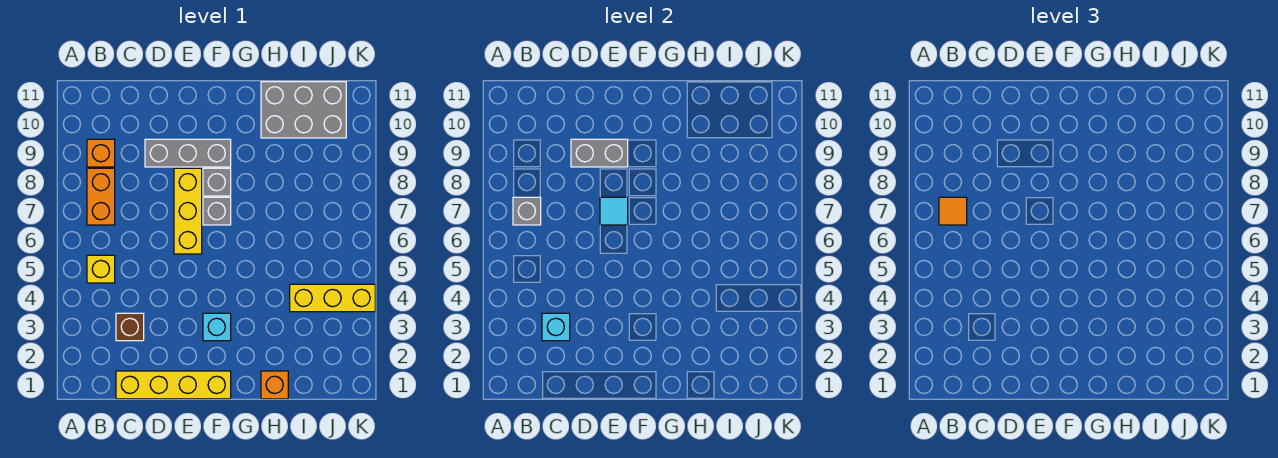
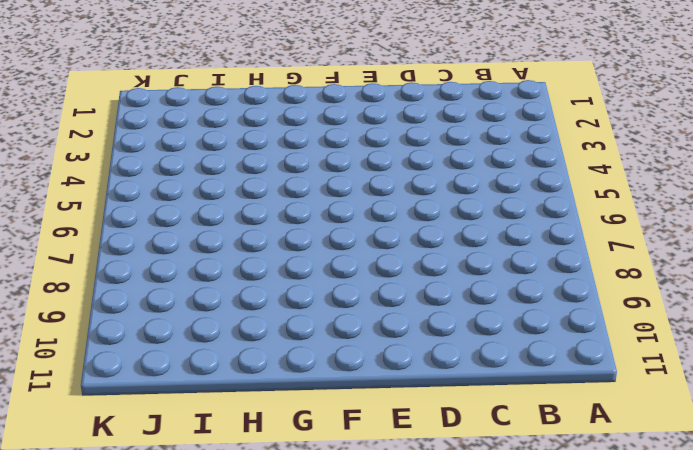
none -> yellow 1x1 brick [87,255,115,283]
none -> orange 1x2 brick [87,168,115,225]
none -> orange 1x1 brick [87,139,115,167]

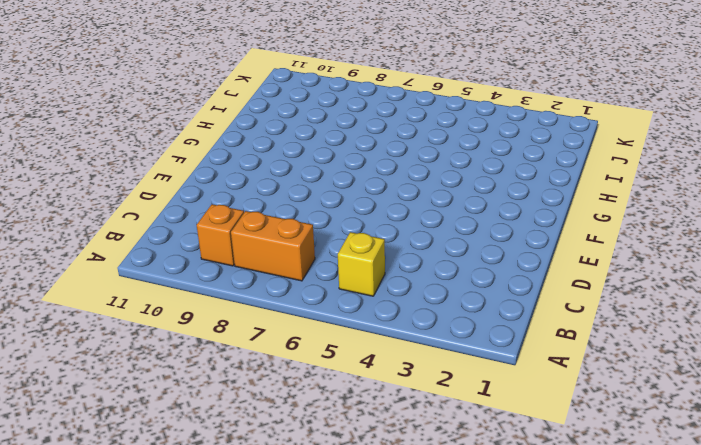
none -> yellow 1x4 brick [116,371,231,399]
none -> brown 1x1 brick [116,313,144,341]
none -> grey 1x3 brick [145,139,231,167]

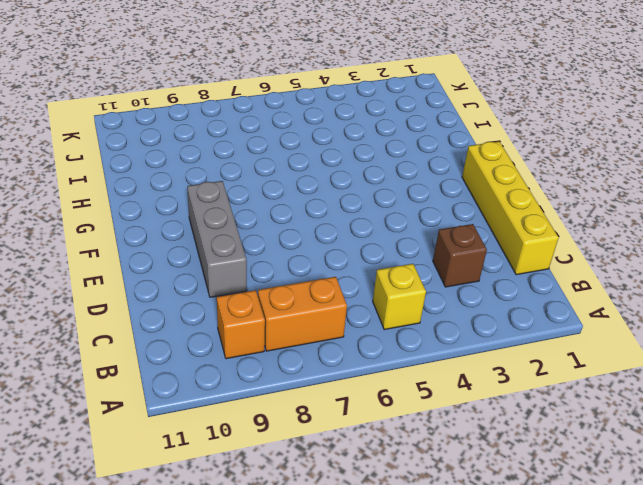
none -> yellow 1x3 brick [174,168,202,254]
none -> cyan 1x1 brick [203,313,231,341]
none -> grey 1x1 brick [203,197,231,225]

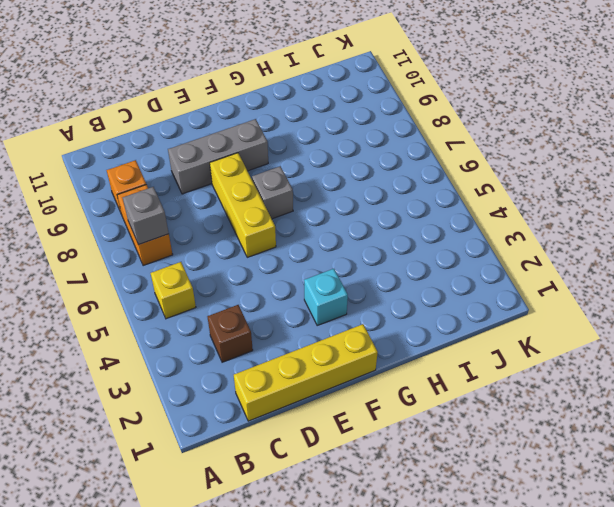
none -> grey 1x1 brick [203,168,231,196]
none -> orange 1x1 brick [261,371,288,399]
none -> grey 2x3 brick [261,82,346,138]

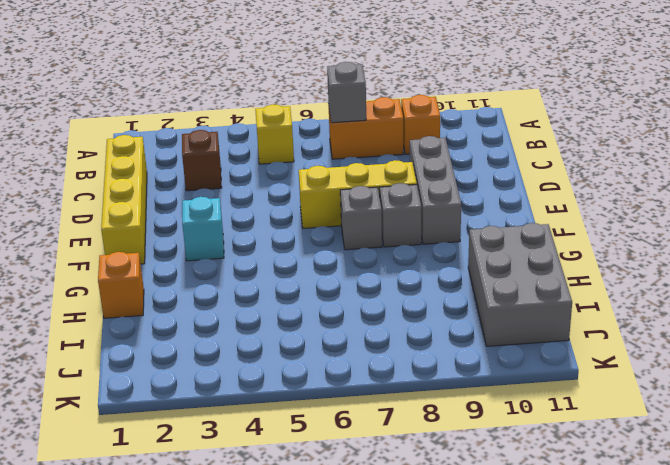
none -> yellow 1x3 brick [290,284,375,312]
none -> cyan 1x1 brick [542,313,570,341]
none -> grey 1x2 brick [571,139,628,167]

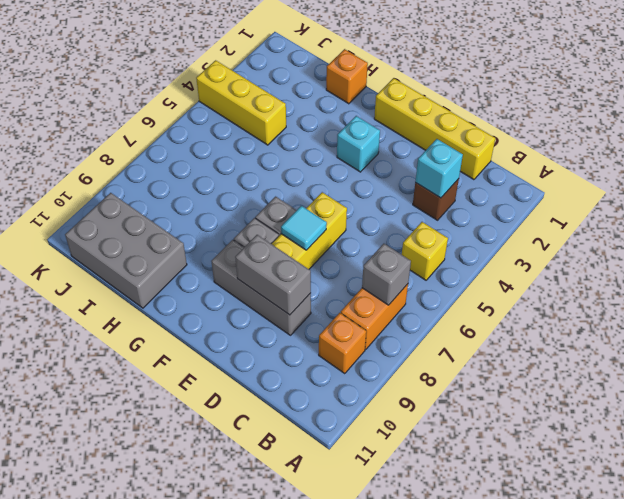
none -> orange 1x1 tile [939,197,967,225]

